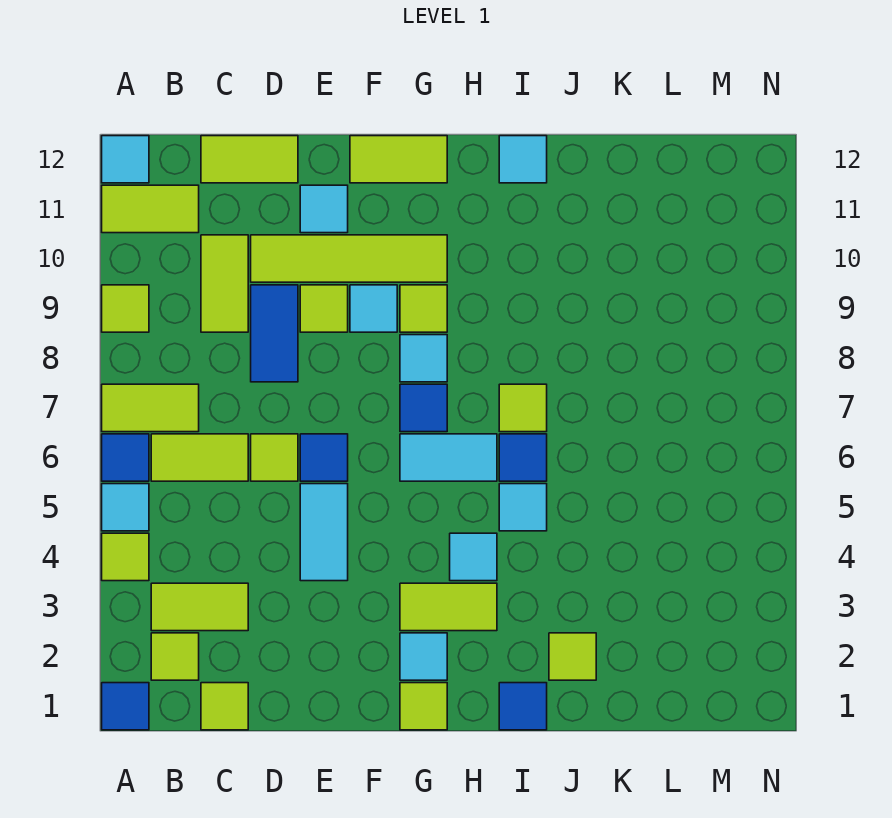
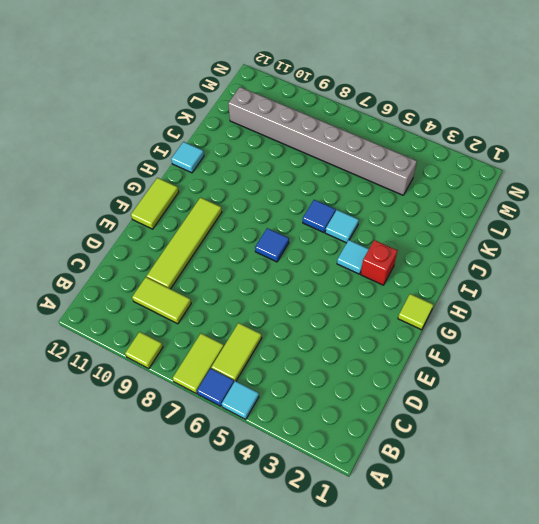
red 1x1 brick [361,240,397,285] -> lime 1x2 tile [400,583,497,631]
grey 1x8 brick [228,87,417,195] -> none
none -> blue 1x1 tile [102,683,149,730]
none -> lime 1x1 tile [102,533,149,581]
none -> lime 1x2 tile [102,185,199,233]
none -> cyan 1x1 tile [102,136,149,183]

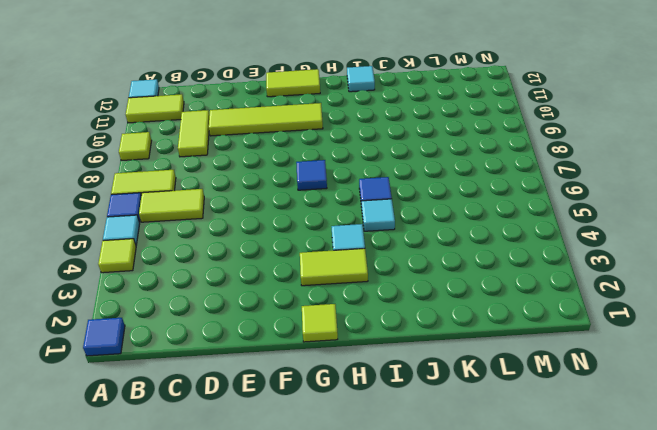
none -> lime 1x1 tile [151,633,199,680]
none -> lime 1x2 tile [151,583,248,631]
none -> lime 1x1 tile [201,683,248,730]
none -> lime 1x2 tile [201,136,298,183]

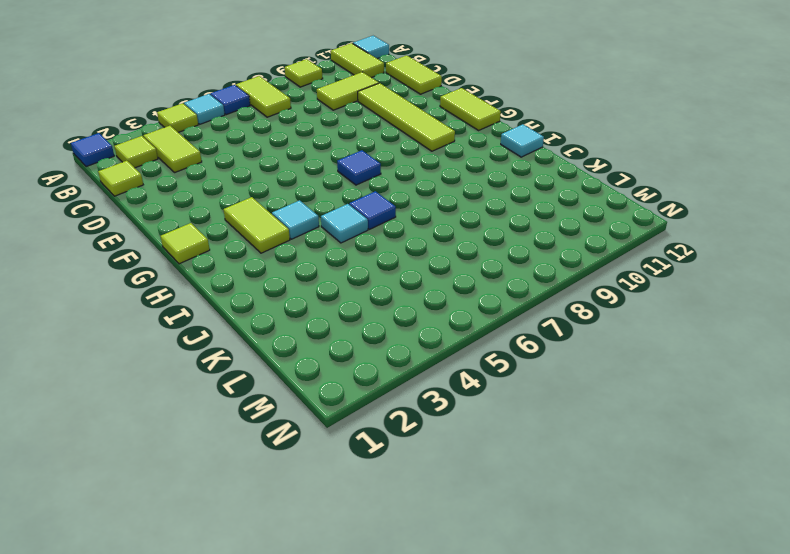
none -> lime 1x2 tile [151,434,248,481]
none -> lime 1x1 tile [251,434,298,481]
none -> blue 1x2 tile [251,285,298,382]
none -> cyan 1x2 tile [300,484,348,581]

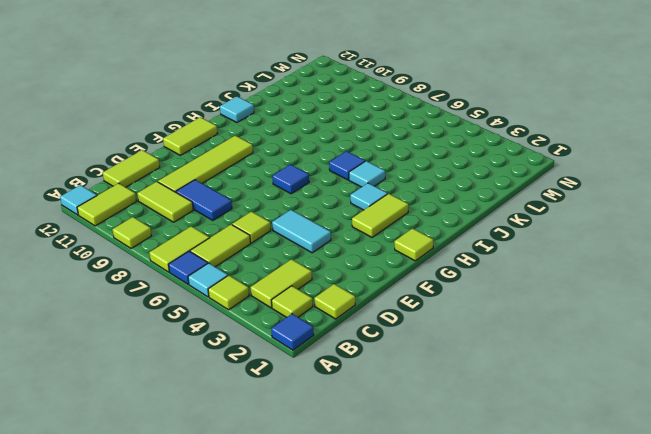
none -> blue 1x1 tile [300,434,348,481]
none -> lime 1x1 tile [300,285,348,332]
none -> cyan 1x1 tile [300,185,348,233]
none -> cyan 1x1 tile [350,285,397,332]

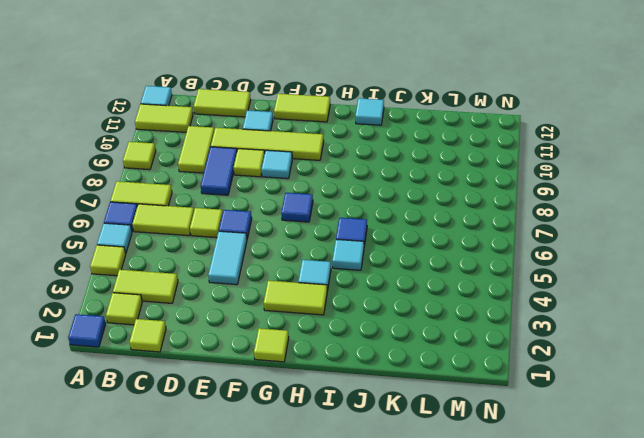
none -> cyan 1x1 tile [400,633,447,680]
none -> cyan 1x2 tile [400,434,497,481]
none -> cyan 1x1 tile [400,335,447,382]
none -> lime 1x1 tile [400,285,447,332]

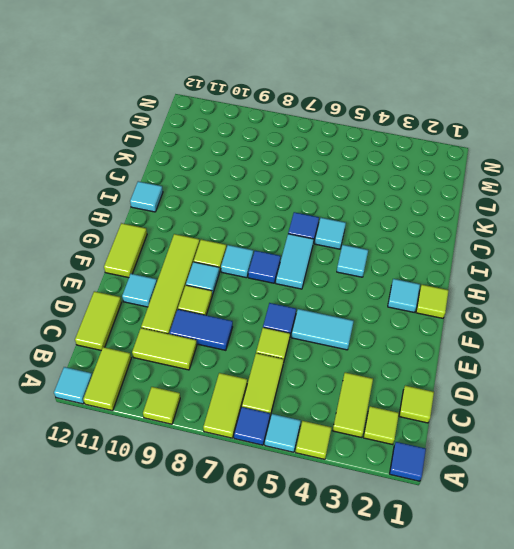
none -> lime 1x2 tile [400,583,497,631]
none -> blue 1x1 tile [499,683,547,730]
none -> lime 1x1 tile [499,384,547,432]
none -> lime 1x1 tile [549,633,596,680]

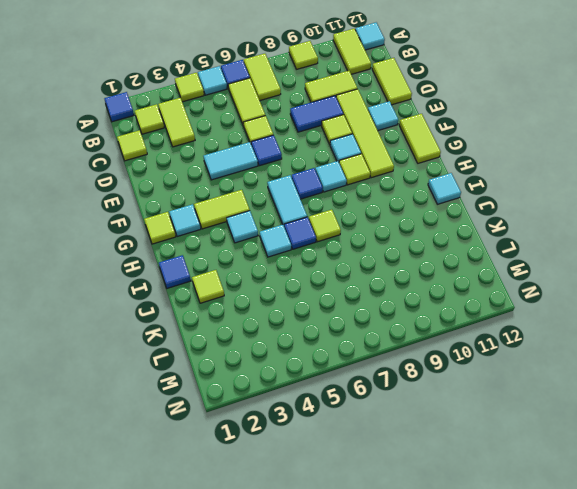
lime 1x2 tile [194,190,250,229] -> lime 1x2 tile turned to [400,583,497,631]

